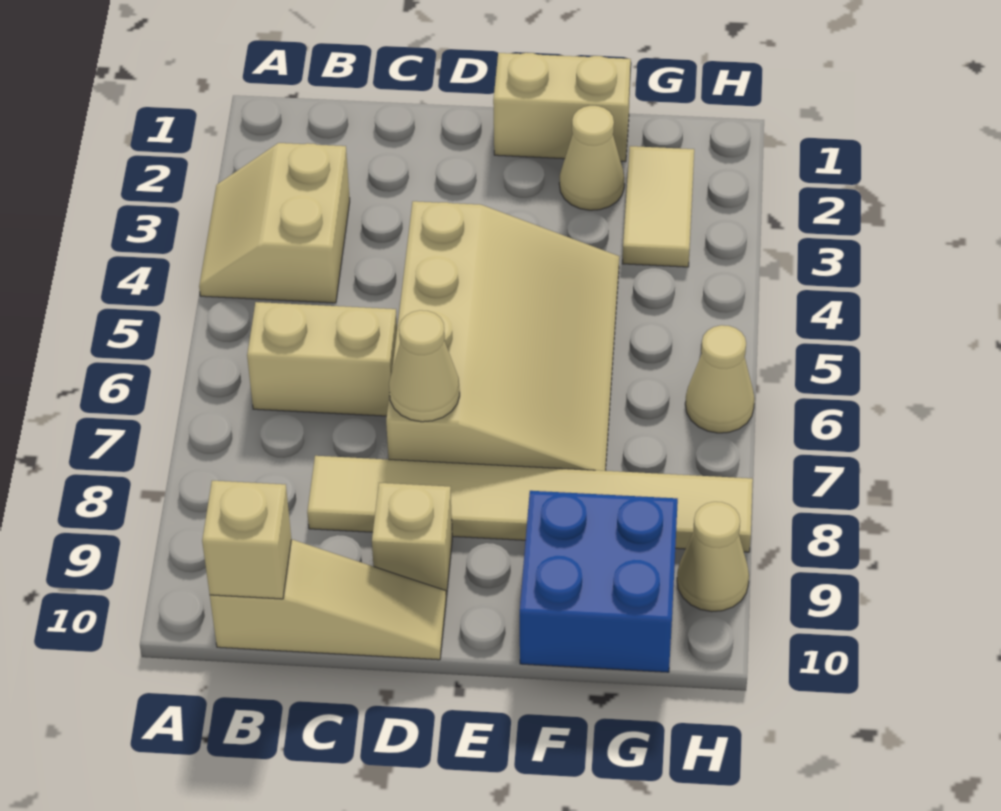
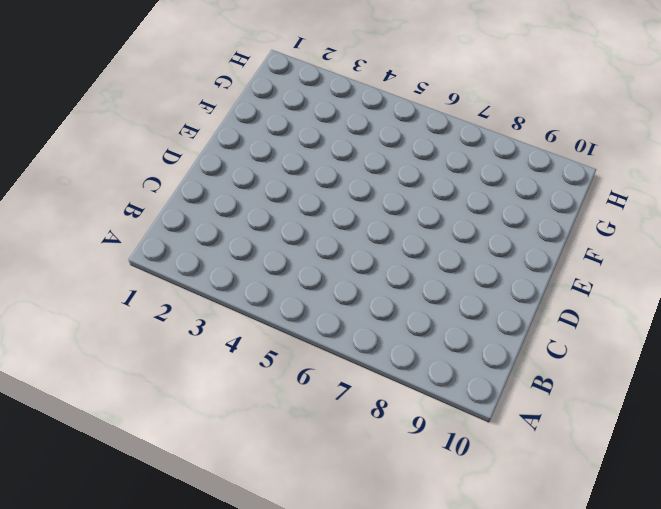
none -> tan 2x2 slope [199,143,350,303]
none -> tan 1x2 brick [247,302,397,416]
none -> tan 1x3 slope [210,540,446,660]

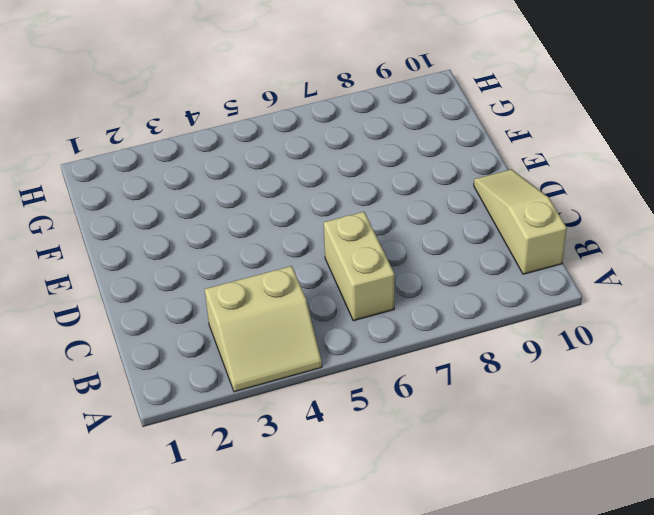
none -> tan 1x6 tile [307,456,753,552]
none -> tan 3x4 slope [386,201,619,471]
none -> tan 1x1 brick [372,483,452,597]

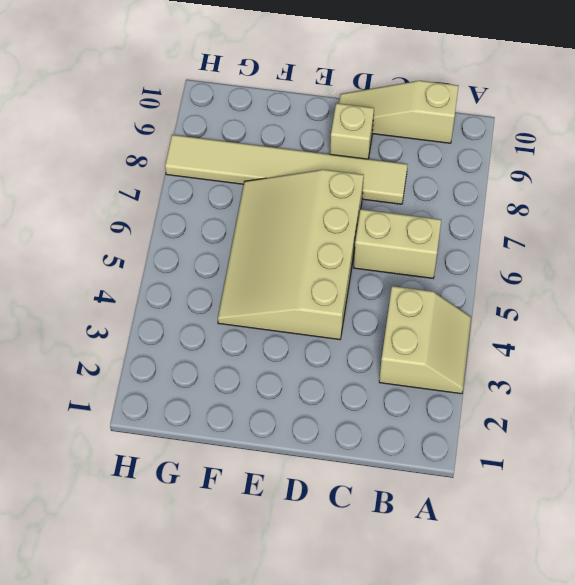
none -> tan 1x2 brick [493,53,631,161]
none -> tan 1x1 cone [559,106,624,210]
none -> blue 2x2 brick [520,491,678,672]

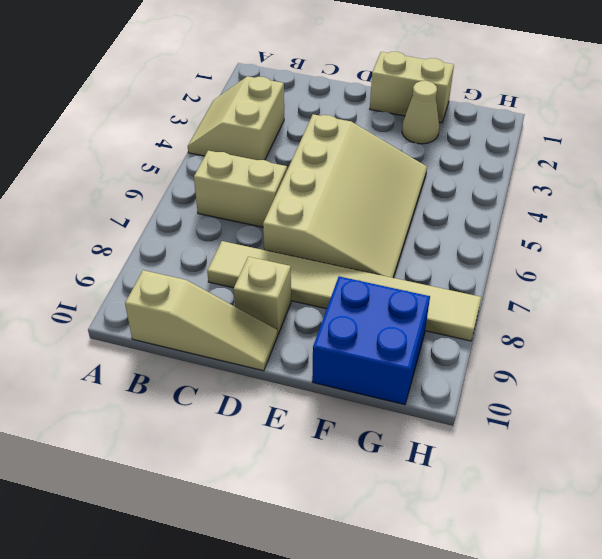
none -> tan 1x2 tile [622,146,694,267]
none -> tan 1x1 cone [685,325,755,433]
none -> tan 1x1 cone [677,502,749,612]

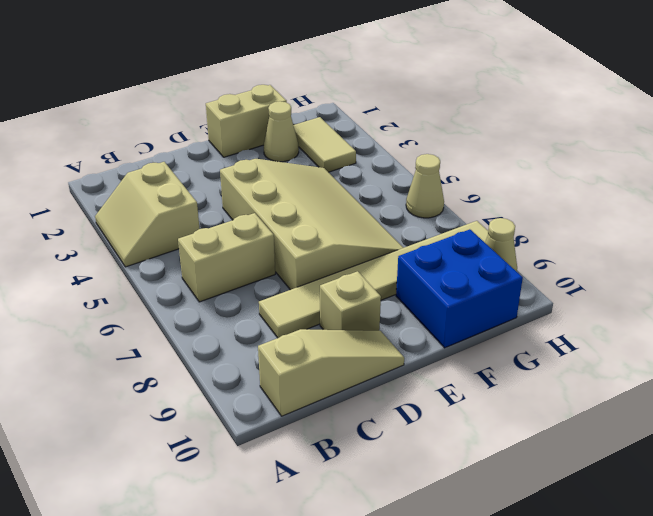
none -> tan 1x1 brick [202,481,291,599]
none -> tan 1x1 cone [389,310,460,422]

